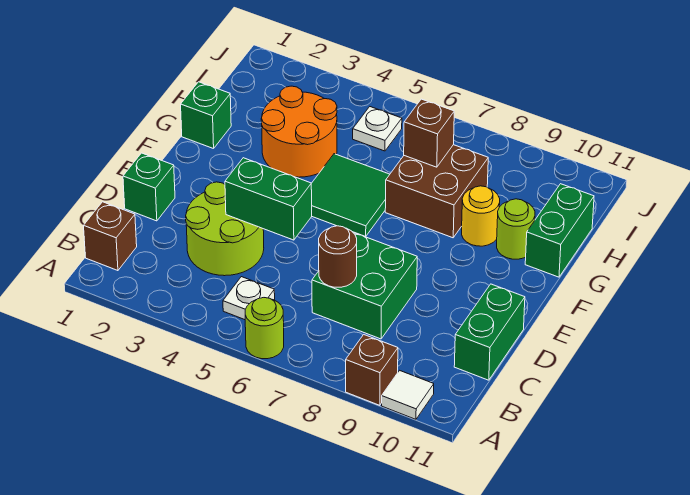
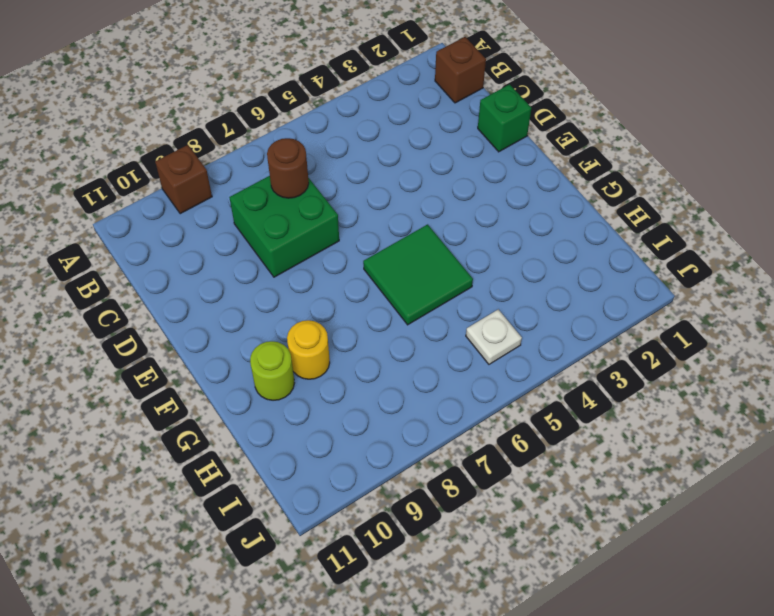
none -> lime 1x1 round brick [245,298,284,359]
none -> white 1x1 tile [382,370,434,419]
none -> white 1x1 plate [223,277,275,320]

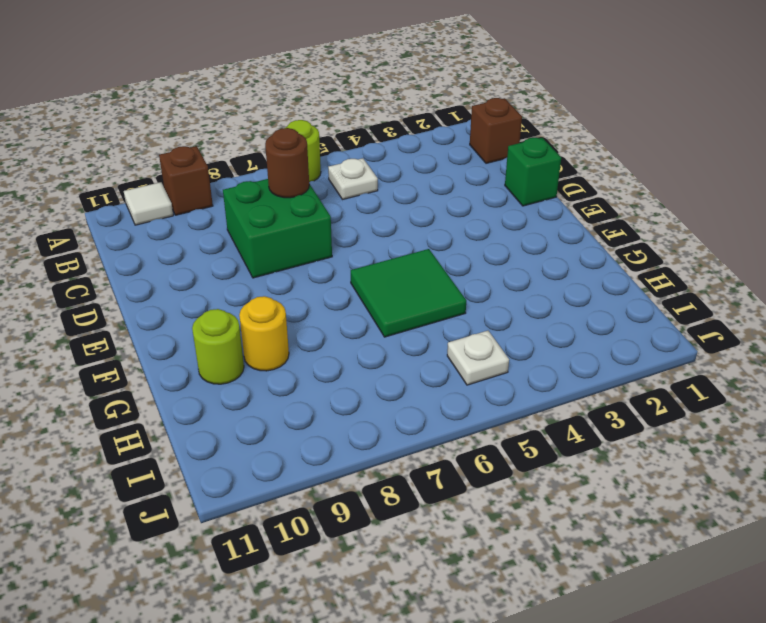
none -> lime 2x2 round brick [186,182,264,276]
none -> green 1x2 brick [454,284,525,380]
none -> green 1x1 brick [181,82,231,149]

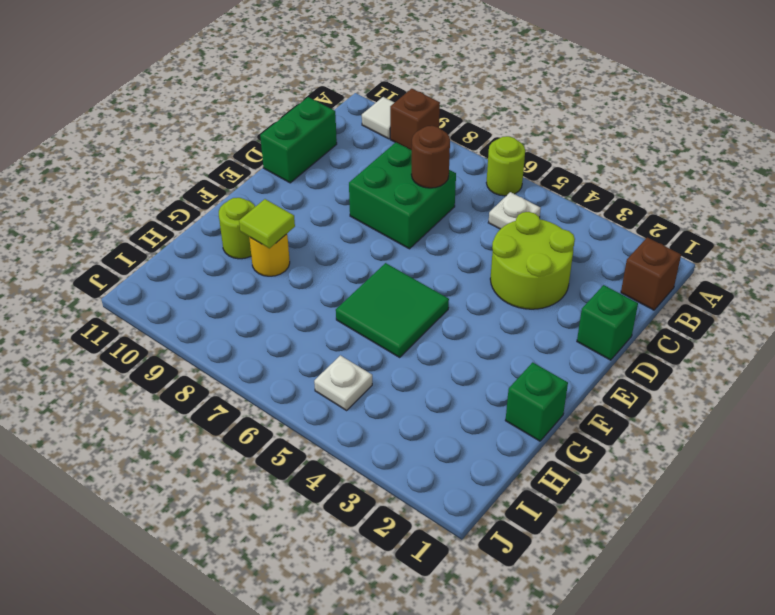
lime 1x1 tile [239,199,295,248] -> none
none -> orange 2x2 round brick [261,86,337,177]
none -> brown 2x2 brick [385,145,488,238]
none -> green 1x2 brick [525,184,594,277]

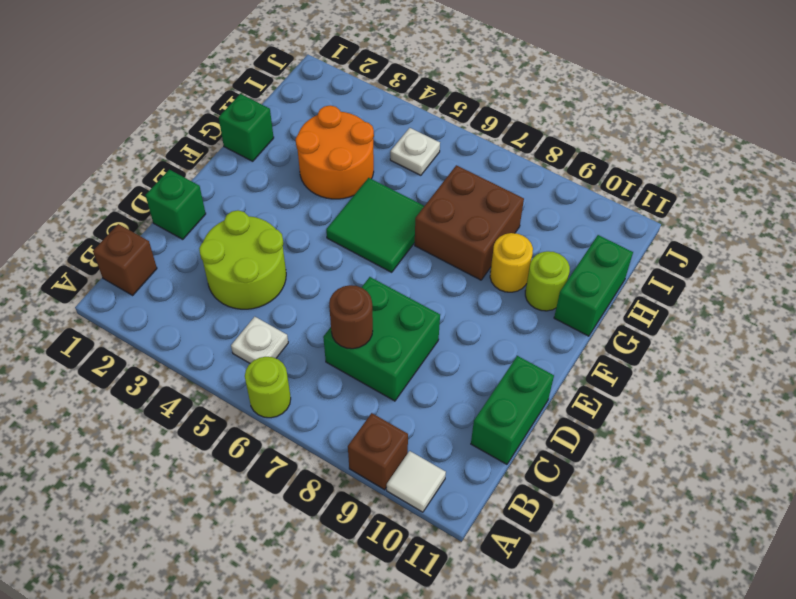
none -> green 1x2 brick [225,158,312,240]
none -> brown 1x1 brick [404,99,454,167]

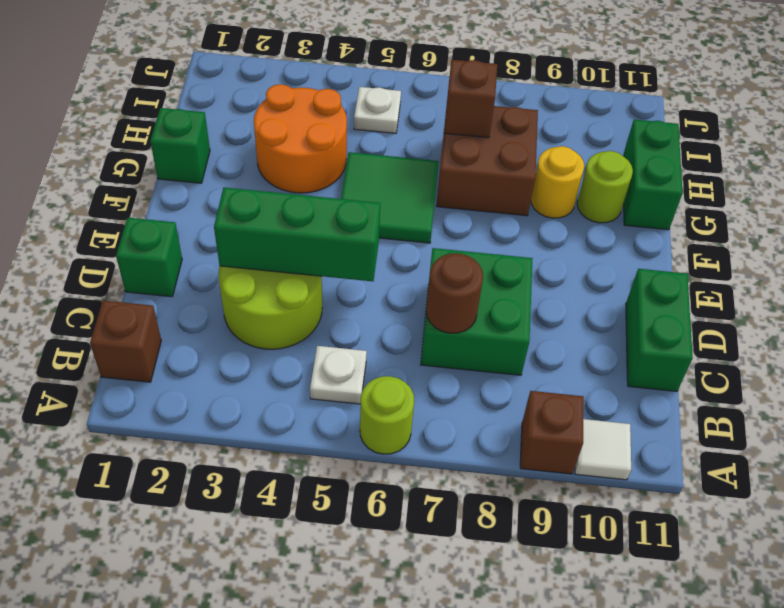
green 1x3 brick [214,187,380,281] -> green 1x2 brick [225,158,312,240]

